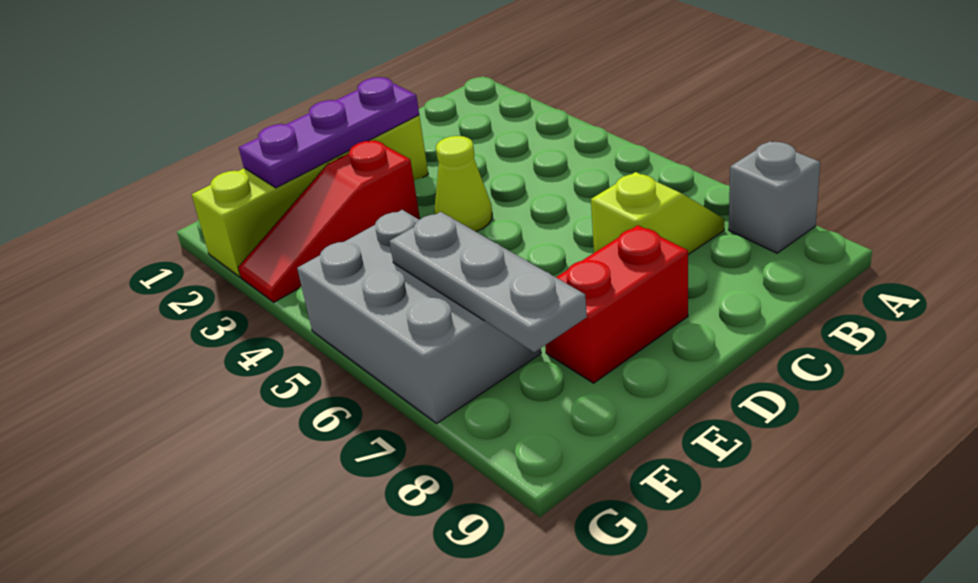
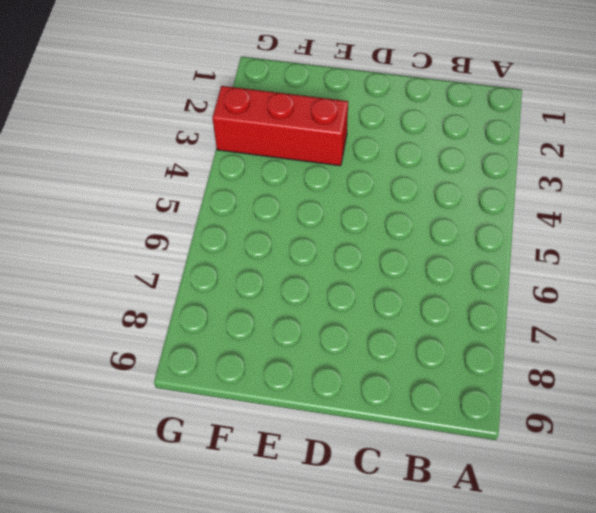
red 1x3 brick [212,86,348,166] -> red 1x3 slope [238,140,420,302]
none -> grey 1x1 brick [729,141,820,253]
none -> lime 1x2 slope [591,172,725,255]

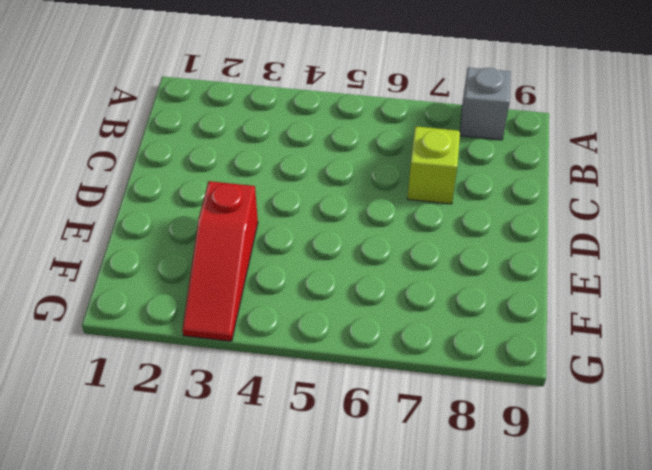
none -> lime 1x4 brick [192,115,428,277]
none -> lime 1x1 cone [434,136,492,232]

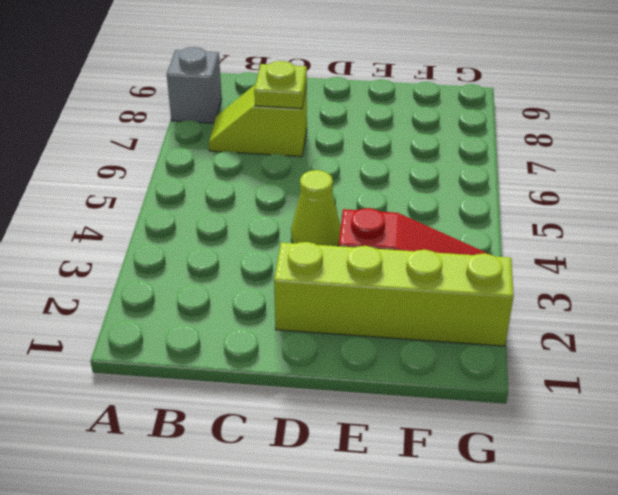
lime 1x1 plate [254,61,307,109] -> none
none -> red 1x2 brick [545,225,688,383]
none -> grey 2x3 brick [297,210,541,423]

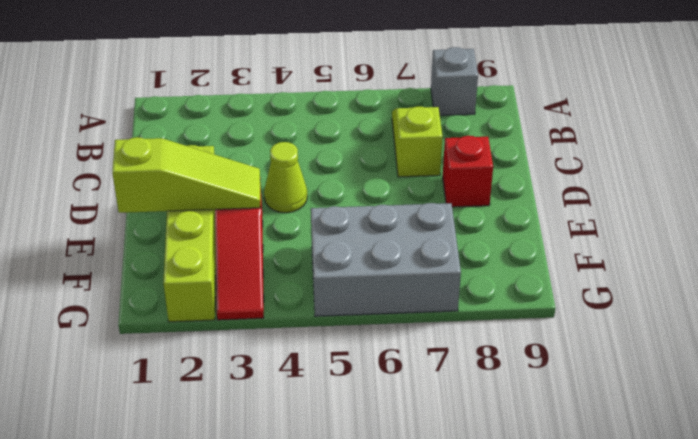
red 1x1 brick [443,136,493,207] -> red 1x2 brick [545,225,688,383]
lime 1x3 slope [112,137,261,213] -> purple 1x3 plate [239,77,419,188]
none -> grey 1x3 plate [389,212,587,352]

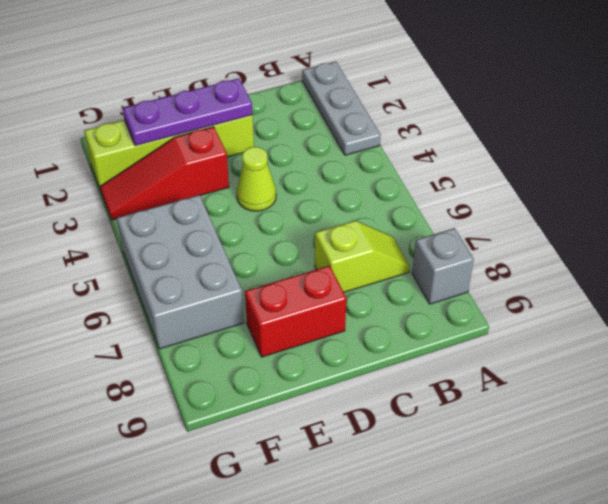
grey 1x3 plate [302,62,381,155] -> grey 1x3 plate moved to [389,212,587,352]

